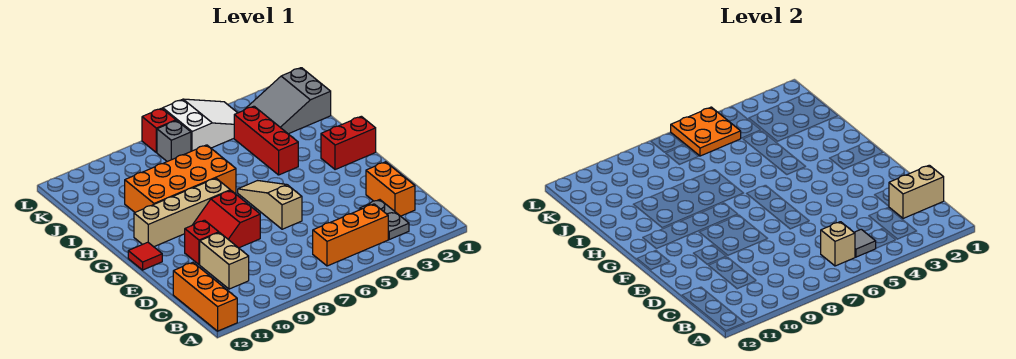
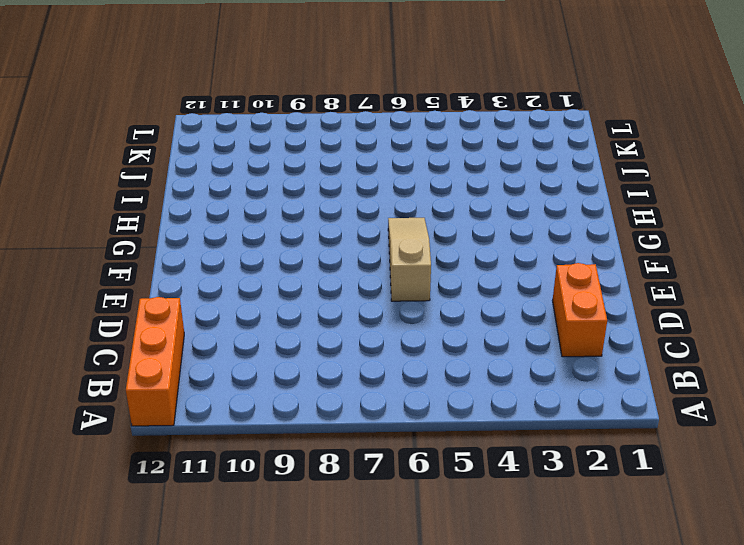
none -> grey 1x2 plate [360,200,409,239]
none -> orange 1x3 brick [313,204,388,266]
none -> tan 1x2 brick [200,233,249,289]

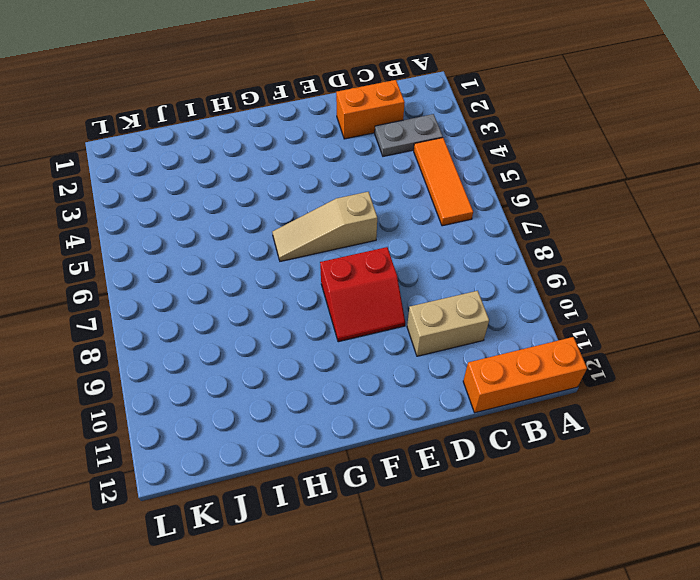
orange 1x3 tile [414,138,473,226] -> orange 1x3 brick [313,204,388,266]
none -> red 1x1 brick [185,220,219,265]
none -> red 1x1 tile [128,242,162,270]
none -> red 1x2 brick [321,116,376,170]

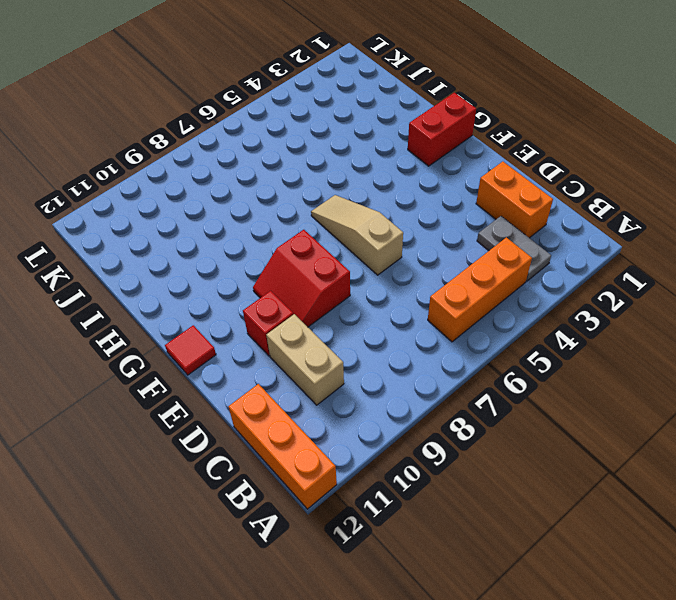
none -> tan 1x4 brick [134,178,230,247]
none -> red 1x3 brick [234,106,298,175]
none -> orange 2x4 brick [125,145,236,212]

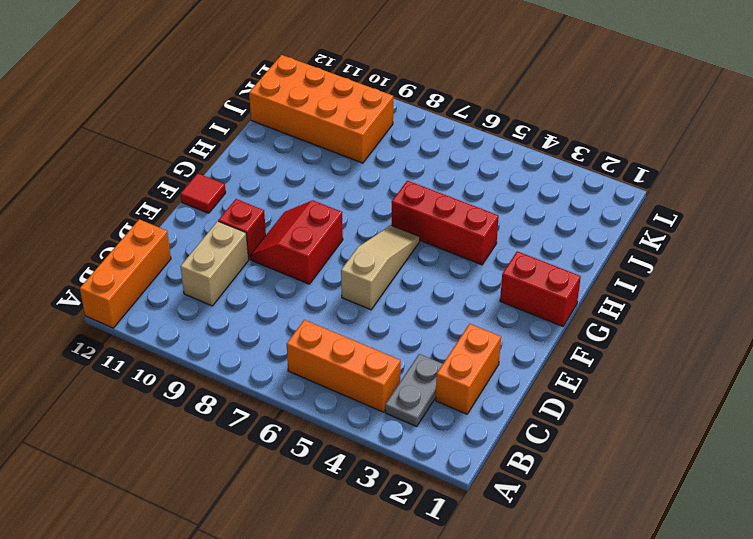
red 1x3 brick [392,181,499,265] -> red 1x3 brick turned to [234,106,298,175]
orange 2x4 brick [249,55,393,163] -> orange 2x4 brick moved to [125,145,236,212]
none -> tan 1x4 brick [134,178,230,247]
none -> grey 2x3 slope [247,68,331,134]
none -> white 2x3 slope [163,99,237,151]

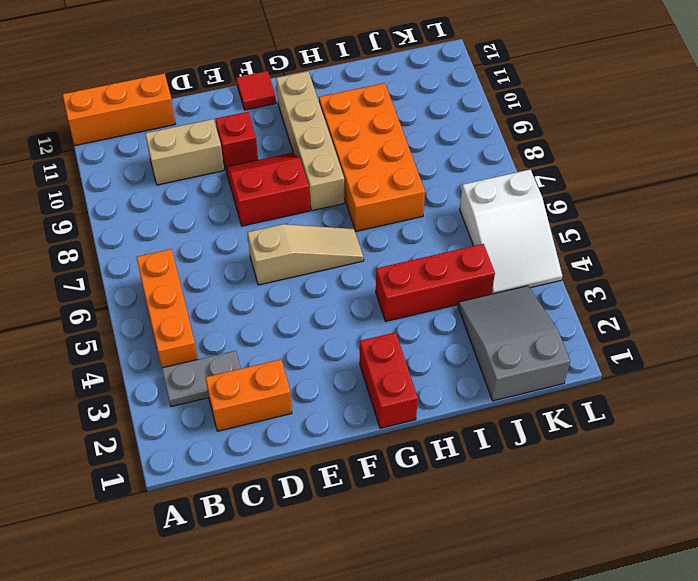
none -> grey 1x1 brick [157,121,191,162]
none -> red 1x1 brick [142,108,176,153]
none -> grey 1x1 tile [854,229,876,257]

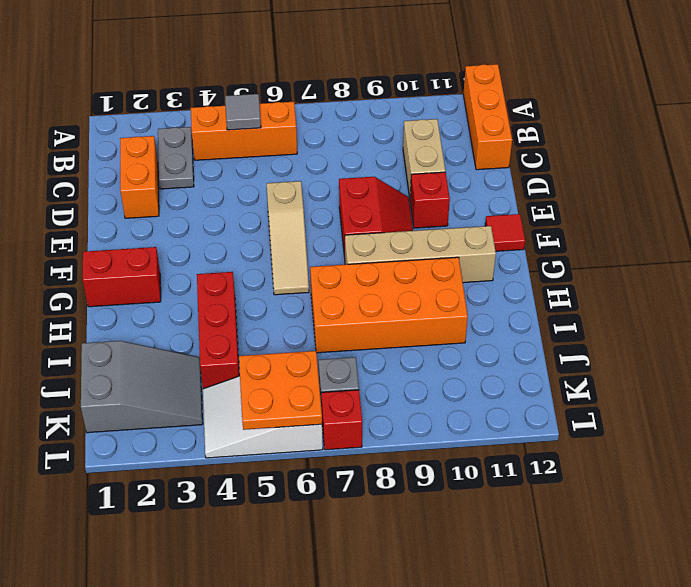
none -> tan 1x1 brick [821,222,855,266]
none -> tan 1x2 brick [889,165,944,218]

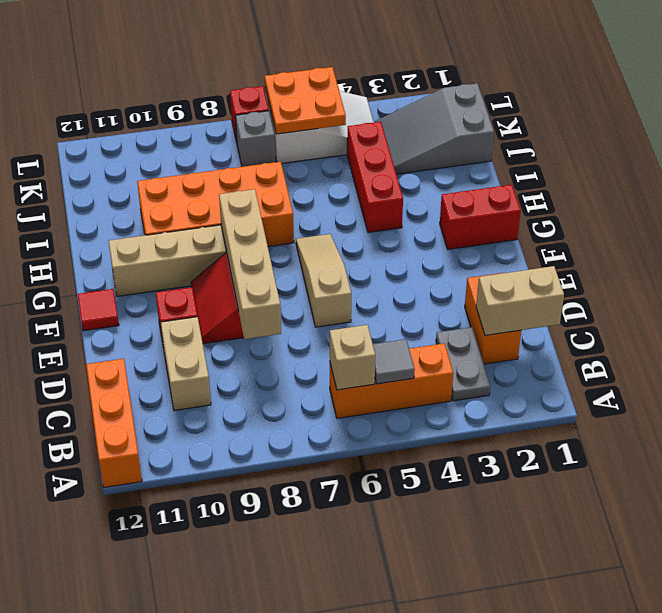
tan 1x4 brick [219,189,281,339] -> none

